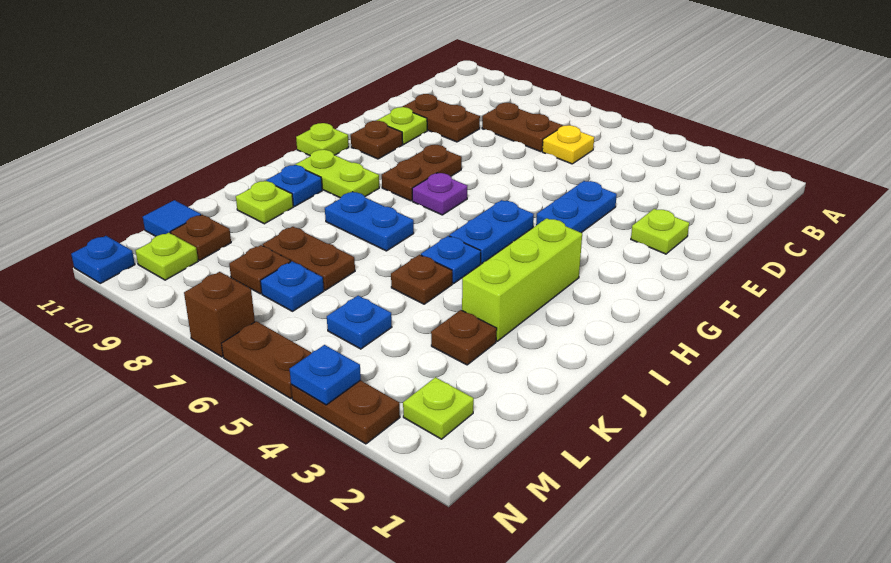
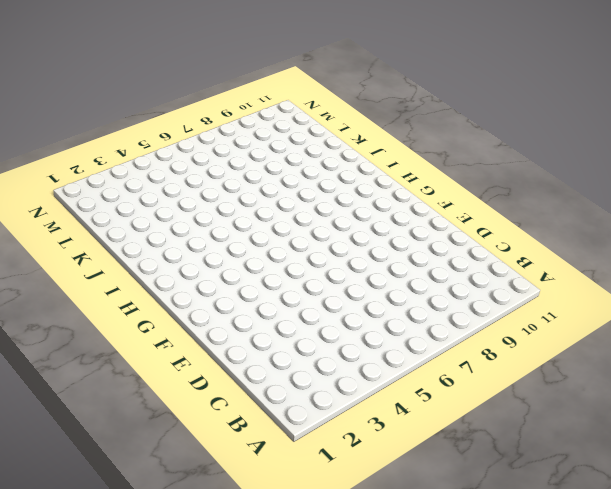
none -> yellow 1x1 plate [542,125,594,164]
none -> brown 1x2 plate [482,103,563,152]
none -> brown 1x2 plate [403,94,480,142]
none -> lime 1x1 plate [631,209,689,254]

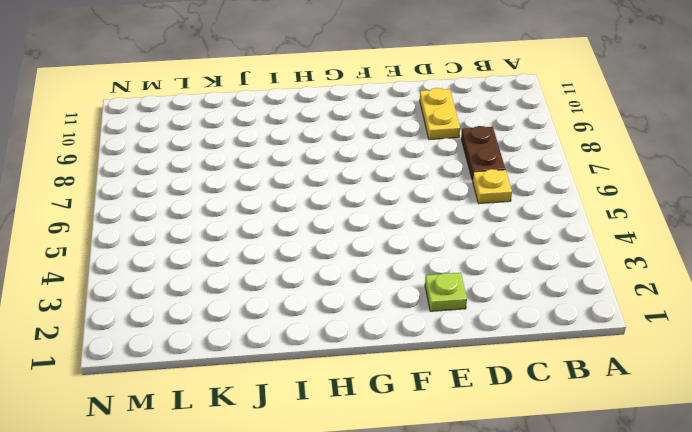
yellow 1x2 plate [420,88,460,139] -> brown 1x2 plate [403,94,480,142]
none -> blue 1x2 plate [536,181,617,233]
none -> lime 1x1 plate [377,107,427,144]
none -> brown 1x2 plate [382,145,462,201]
none -> brown 1x1 plate [351,121,403,159]

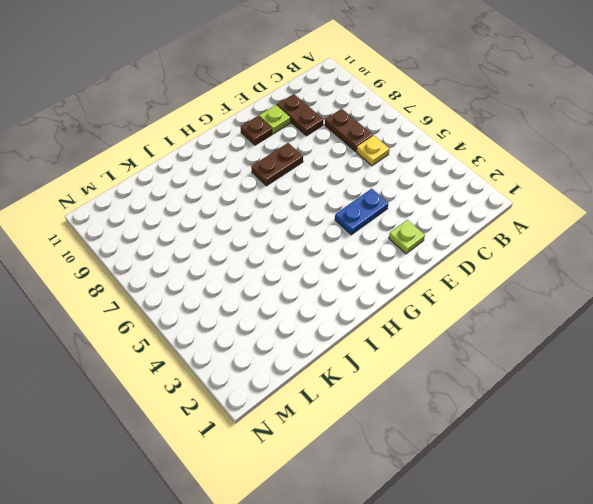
none -> blue 1x2 plate [449,200,534,264]
none -> purple 1x1 plate [412,173,467,215]
none -> lime 1x1 plate [296,123,349,155]
none -> lime 1x3 brick [462,218,582,341]

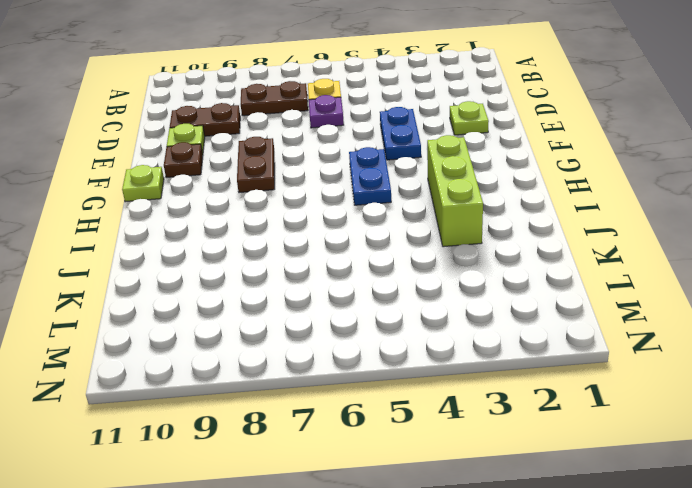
purple 1x1 plate [309,95,344,128] -> purple 1x1 plate moved to [412,173,467,215]
none -> lime 1x2 plate [296,150,379,198]
none -> blue 1x1 plate [421,236,481,283]
none -> blue 1x2 plate [325,192,414,251]
none -> blue 1x1 plate [266,165,322,206]

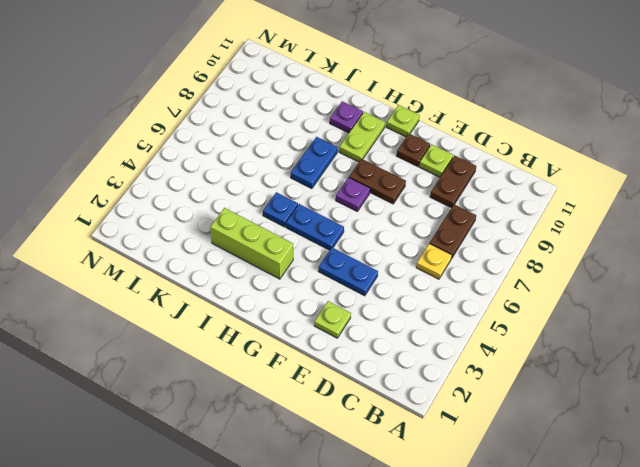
purple 1x1 plate [330,101,363,133] -> blue 1x1 plate [266,165,322,206]
none -> brown 1x1 plate [391,255,452,304]
none -> lime 1x1 plate [236,181,293,224]
none -> brown 1x1 plate [431,310,497,365]
none -> brown 1x2 plate [263,227,355,290]

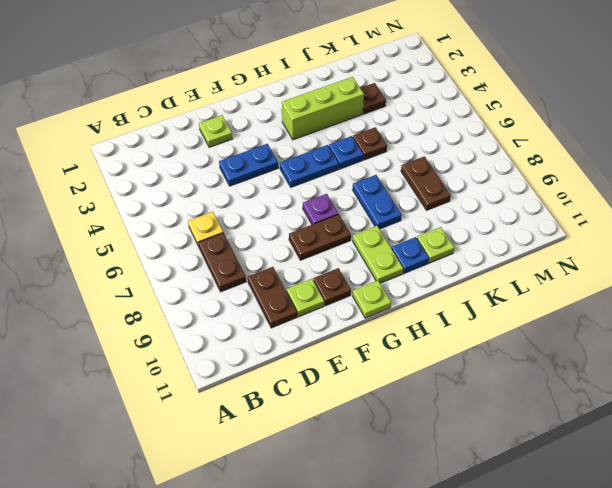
none -> blue 1x1 plate [327,296,392,349]
none -> blue 1x1 plate [260,261,324,311]
none -> brown 1x1 plate [229,245,291,294]
none -> brown 1x1 plate [170,215,231,260]

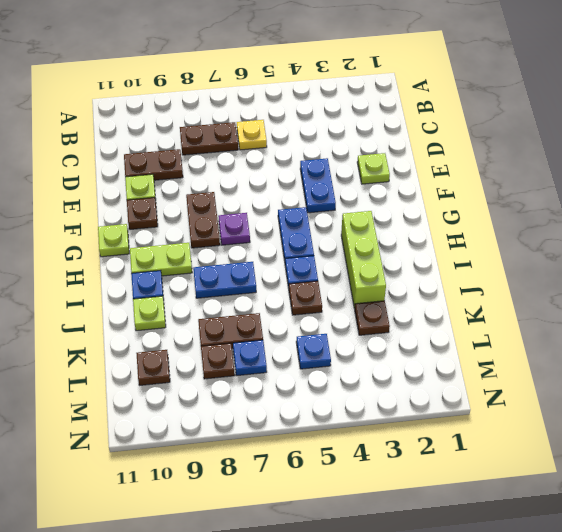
none -> blue 1x1 tile [143,200,201,236]
none -> lime 1x1 plate [403,377,474,439]
none -> lime 1x1 plate [136,233,198,280]
none -> brown 1x2 plate [291,380,400,444]

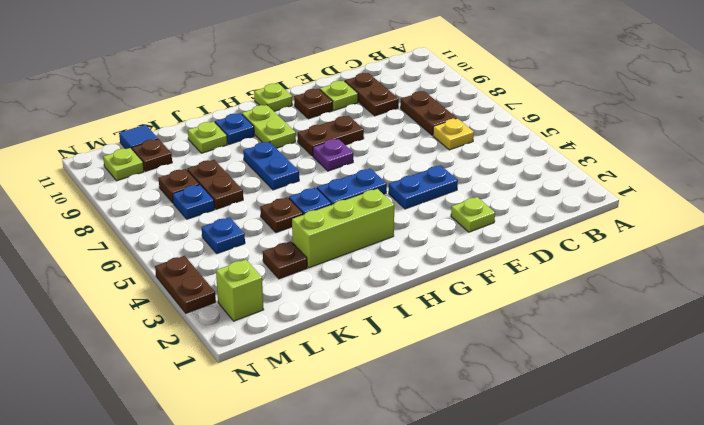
lime 1x1 brick [216,259,264,321] -> lime 1x1 plate [403,377,474,439]
none -> brown 1x2 plate [222,321,312,398]
none -> brown 1x1 brick [184,272,255,357]
none -> blue 1x1 plate [71,236,135,283]
none -> blue 1x1 plate [290,345,361,405]

